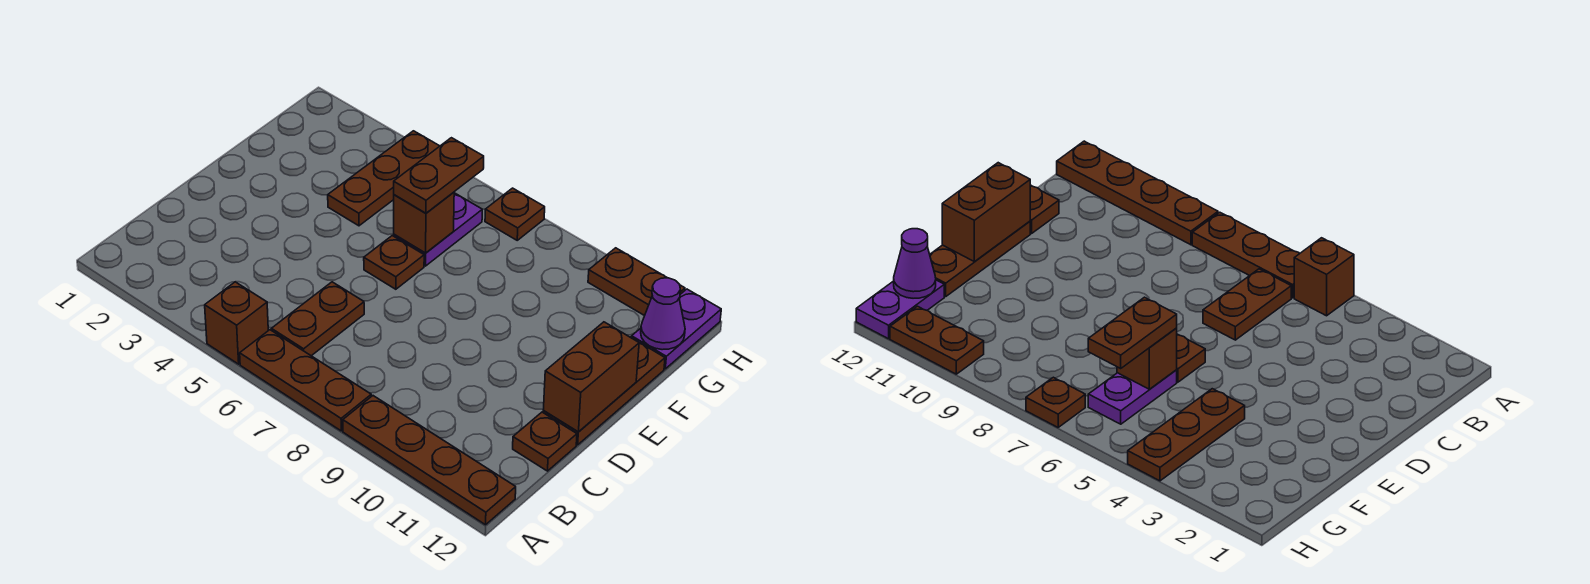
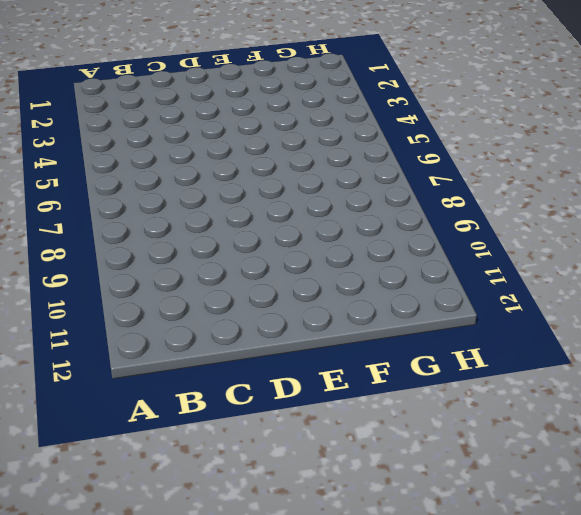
none -> brown 1x1 brick [205,282,268,364]
none -> brown 1x3 plate [240,330,371,431]
none -> brown 1x4 plate [343,396,516,525]

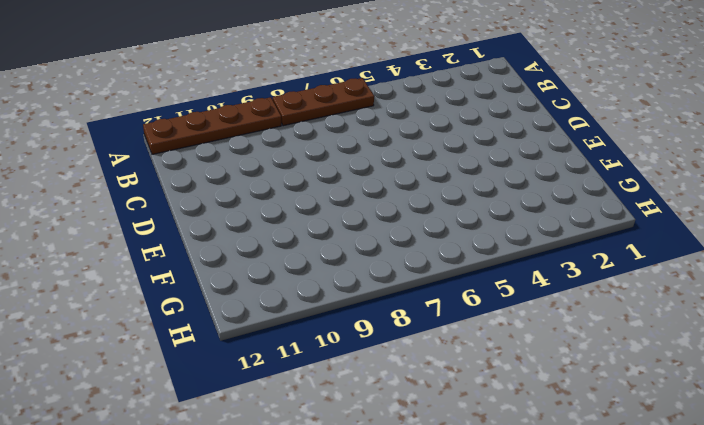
none -> brown 1x1 brick [205,282,268,364]
none -> brown 1x2 plate [271,282,364,356]
none -> brown 1x1 plate [513,412,577,471]

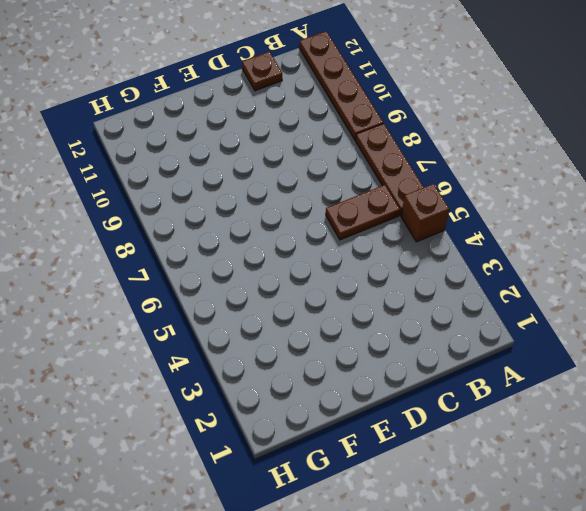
none -> brown 1x3 plate [543,337,665,445]
none -> brown 1x1 plate [364,236,424,289]
none -> brown 1x3 plate [328,131,439,226]

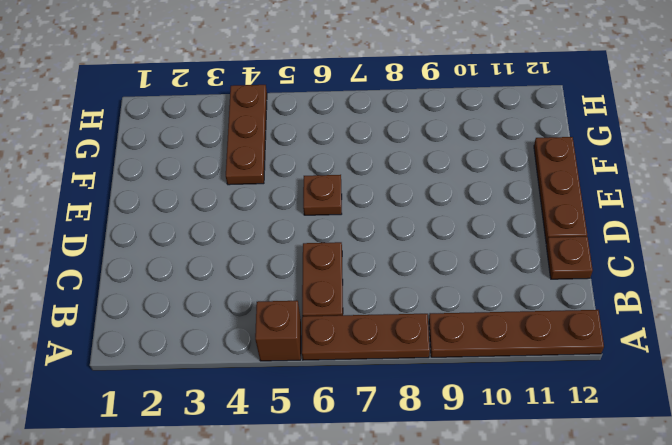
none -> purple 1x2 plate [394,193,482,266]
none -> purple 1x2 plate [632,289,721,369]
none -> brown 1x1 plate [485,188,545,240]

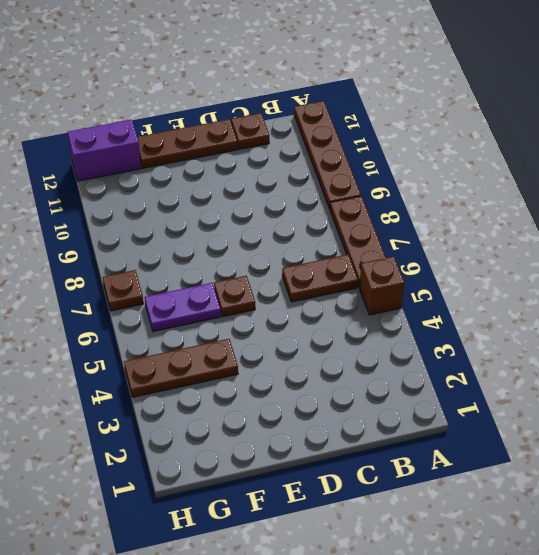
purple 1x2 brick [68,119,141,181] -> purple 1x2 plate [632,289,721,369]
none -> brown 1x2 plate [588,248,685,316]
none -> brown 1x2 brick [543,322,639,432]
none -> brown 1x1 brick [394,192,454,253]

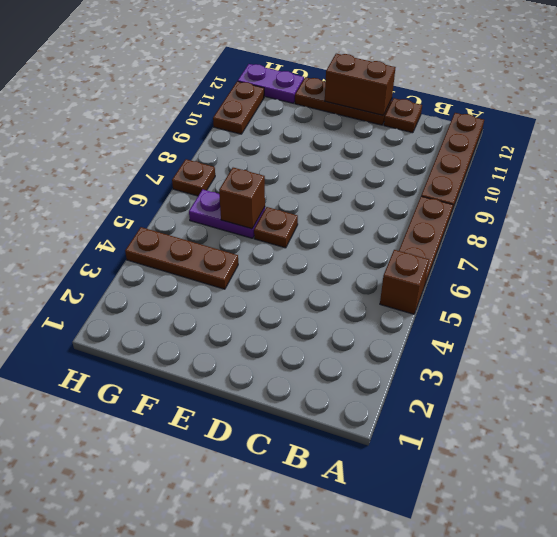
none -> brown 1x2 plate [271,282,364,356]
none -> purple 1x1 cone [641,278,685,350]
none -> brown 1x2 plate [394,138,484,213]

